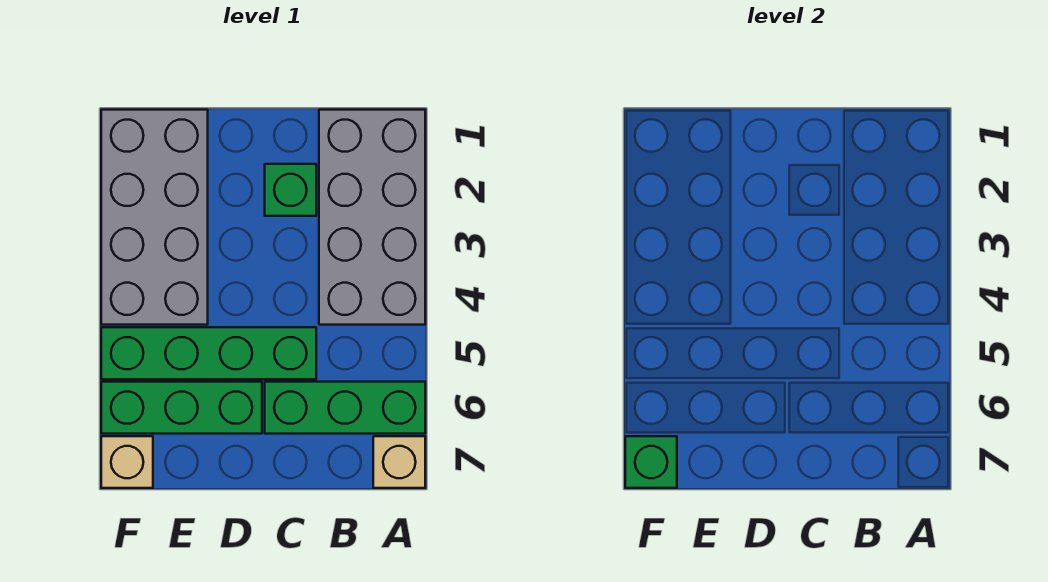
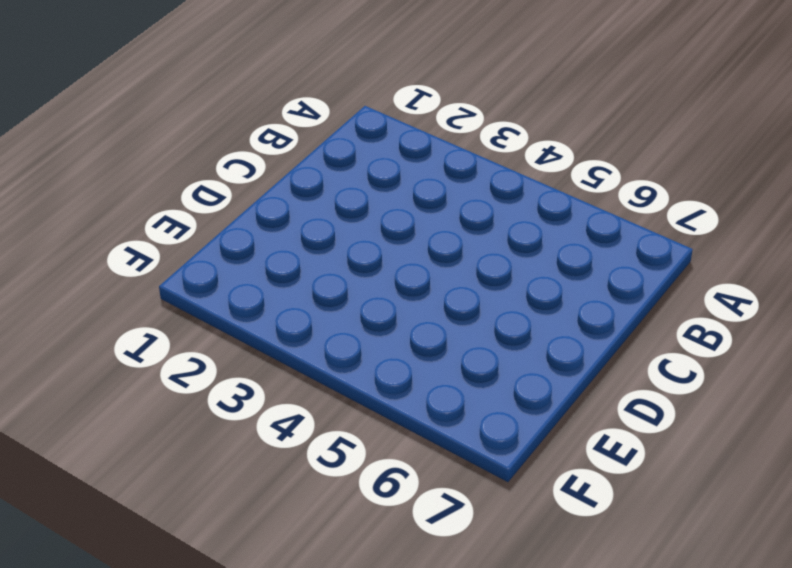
none -> grey 2x4 brick [319,110,425,325]
none -> green 1x3 brick [265,382,425,434]

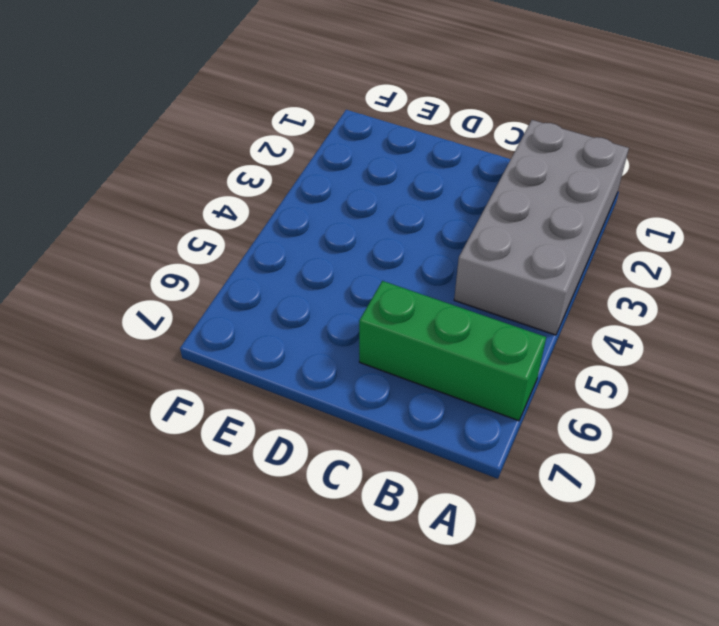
none -> tan 1x1 brick [373,436,425,488]
none -> green 1x1 brick [265,164,316,216]

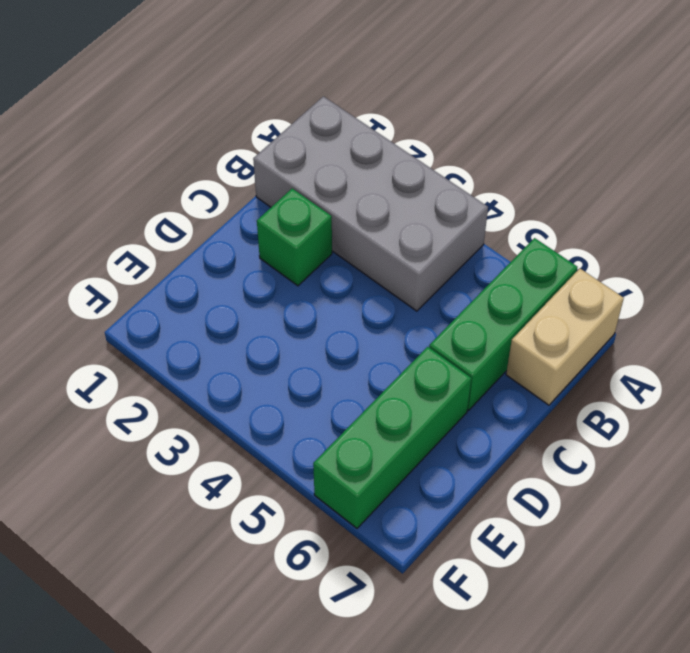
tan 1x2 brick [506,269,624,405] -> tan 1x1 brick [373,436,425,488]
none -> green 1x4 brick [101,327,316,379]
none -> grey 2x4 brick [101,110,208,325]

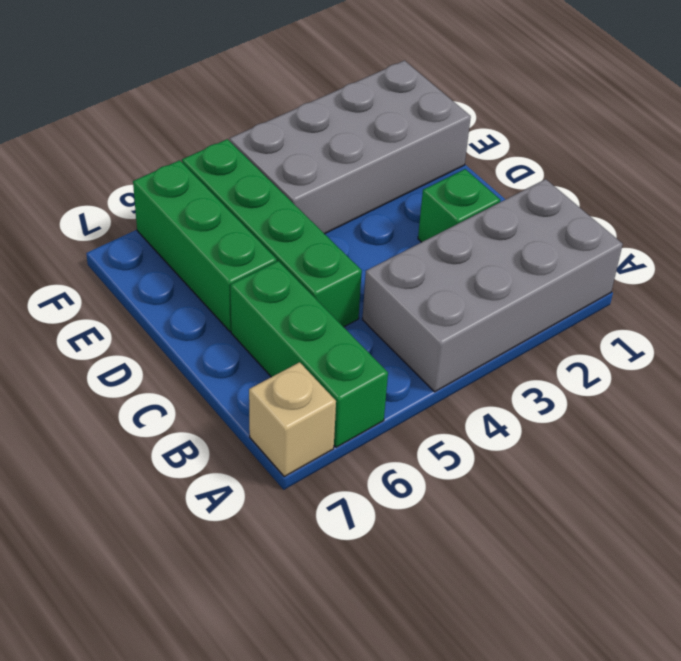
none -> tan 1x1 brick [101,436,153,488]
none -> green 1x1 brick [625,436,677,488]

